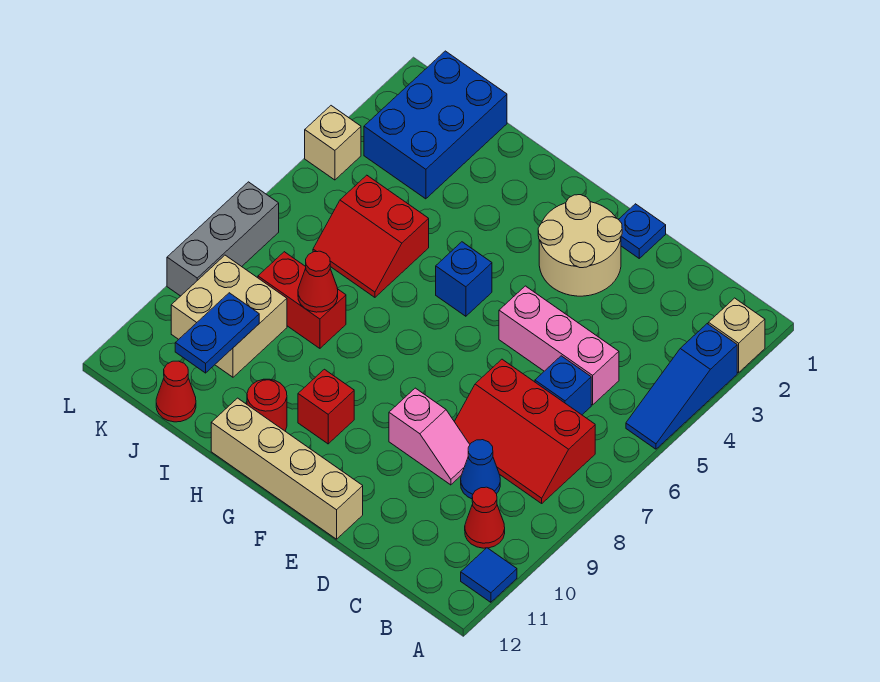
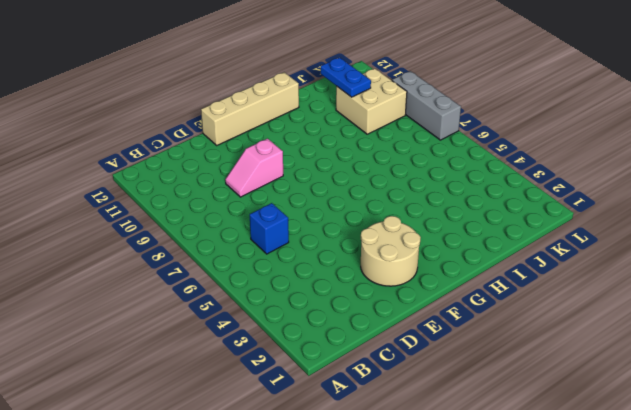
none -> tan 1x1 brick [708,298,765,373]
none -> blue 1x3 slope [626,324,737,449]
none -> blue 1x1 tile [461,548,517,602]

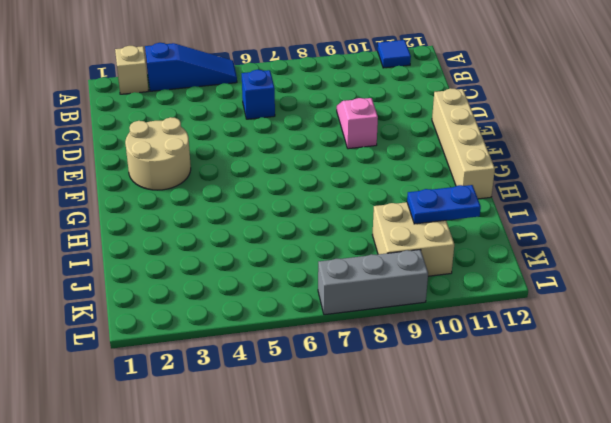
none -> red 2x3 slope [454,359,595,503]
none -> red 1x1 cone [465,487,505,548]
none -> pink 1x3 brick [499,286,619,405]

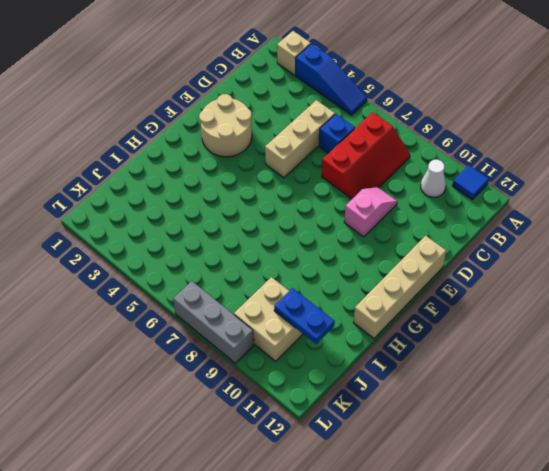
white 1x1 cone [421,160,446,197] -> red 1x1 cone [465,487,505,548]
tan 1x3 brick [265,100,335,178] -> pink 1x3 brick [499,286,619,405]
none -> blue 1x1 cone [461,440,500,499]
none -> blue 1x1 plate [618,204,666,258]
none -> blue 1x1 brick [436,242,492,316]

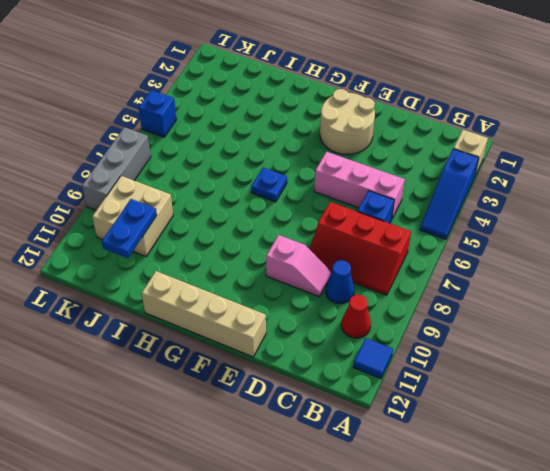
blue 1x1 plate [251,168,287,202] -> blue 1x1 plate moved to [618,204,666,258]
blue 1x1 brick [139,90,176,137] -> blue 1x1 brick moved to [436,242,492,316]
none -> red 1x1 brick [298,369,354,444]
none -> red 1x1 round brick [247,379,287,431]
none -> red 2x2 slope [313,175,429,297]

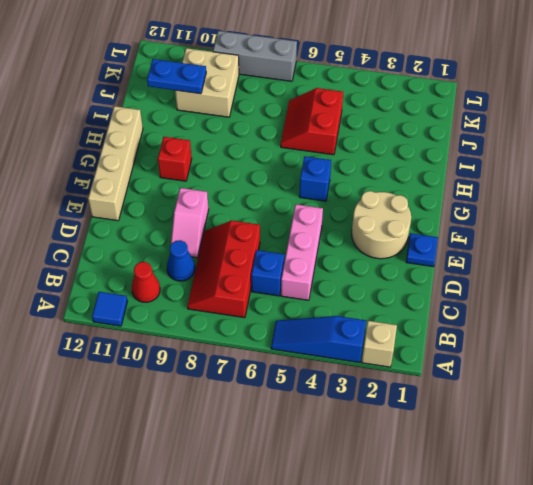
none -> red 1x1 round brick [247,379,287,431]
none -> red 1x2 brick [258,252,346,348]
none -> blue 2x3 brick [364,51,507,199]

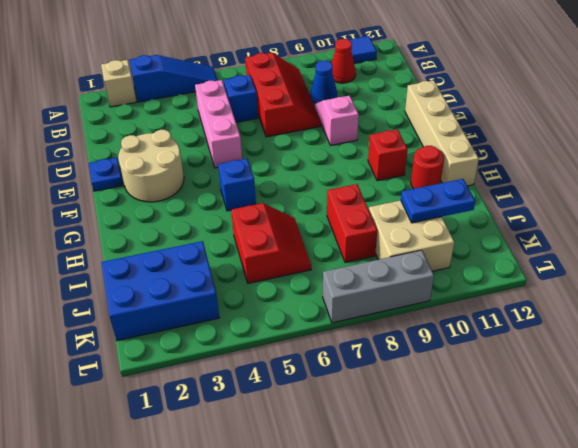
none -> red 1x1 cone [156,361,196,422]
none -> tan 1x1 brick [305,106,361,180]
none -> red 1x1 cone [298,251,338,312]

